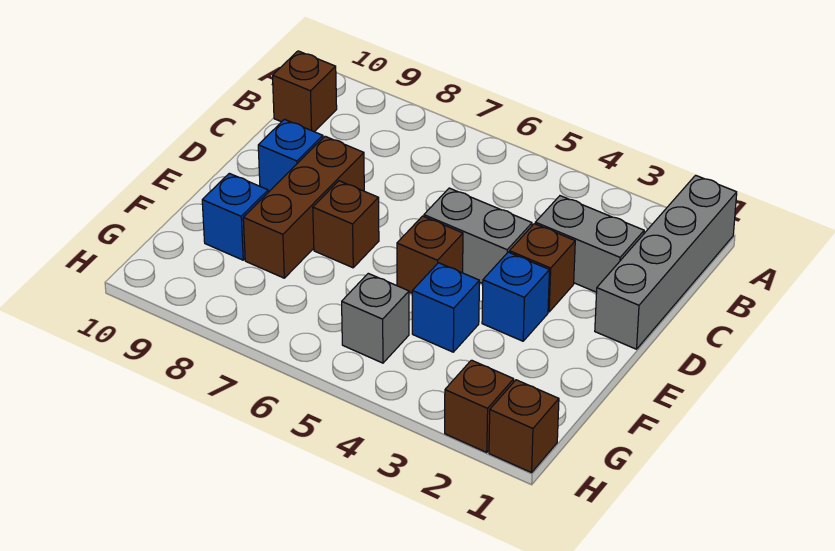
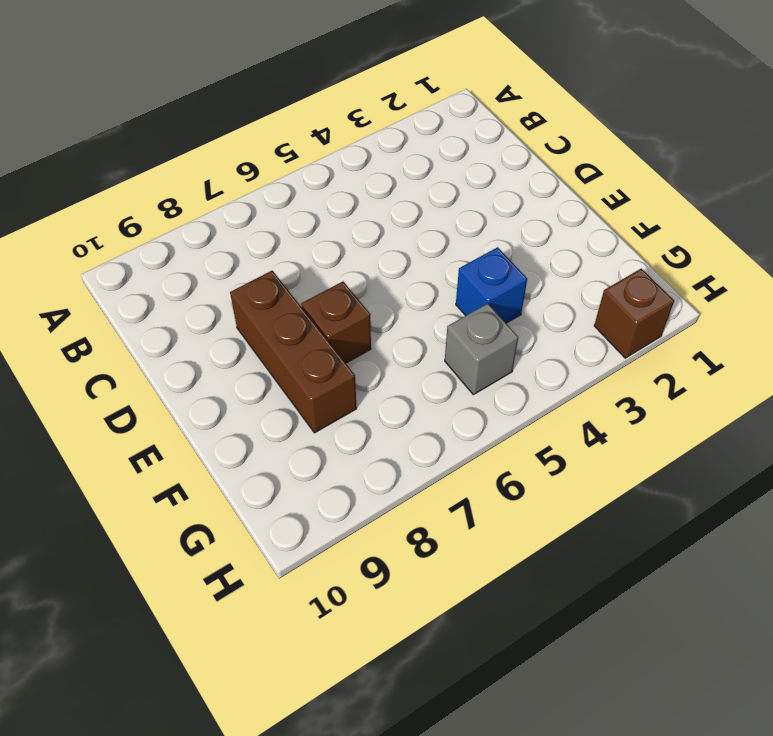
none -> grey 1x4 brick [595,175,737,349]
none -> brown 1x1 brick [273,51,337,132]
none -> grey 1x2 brick [535,196,644,292]

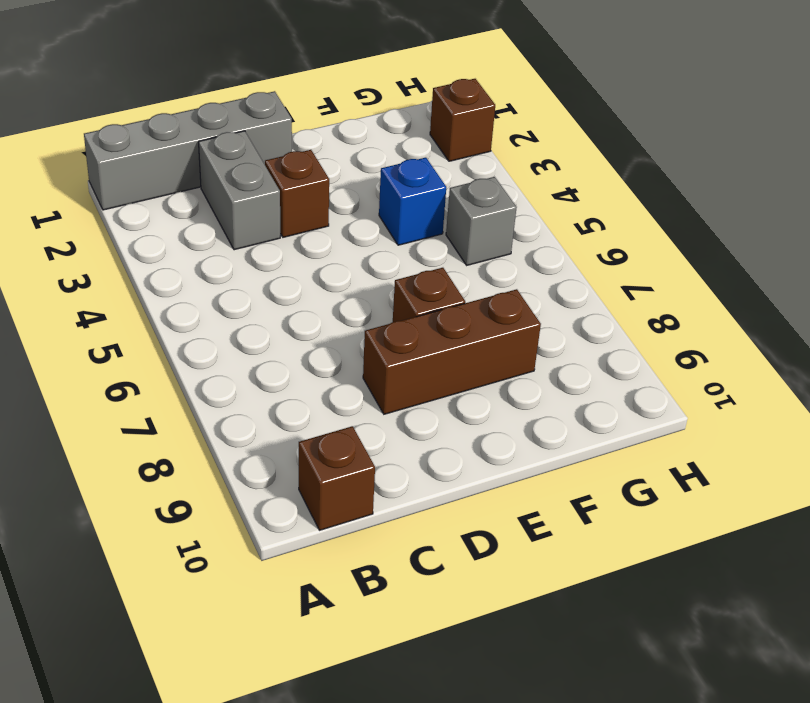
none -> grey 1x2 brick [424,188,532,284]
none -> blue 1x1 brick [258,119,323,192]
none -> blue 1x1 brick [482,252,549,341]

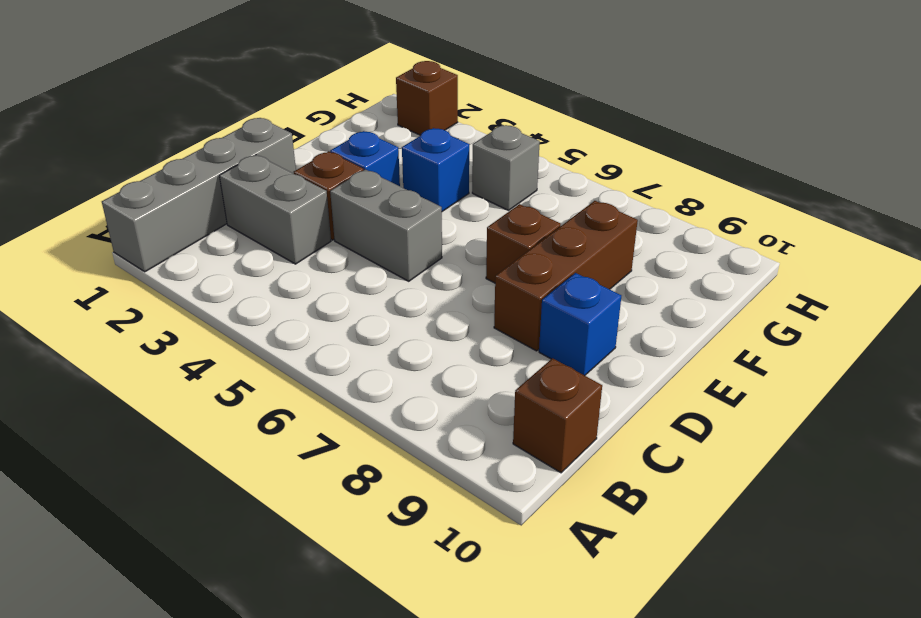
none -> brown 1x1 brick [397,216,463,293]
none -> blue 1x1 brick [202,173,268,260]
none -> brown 1x1 brick [489,380,559,473]

